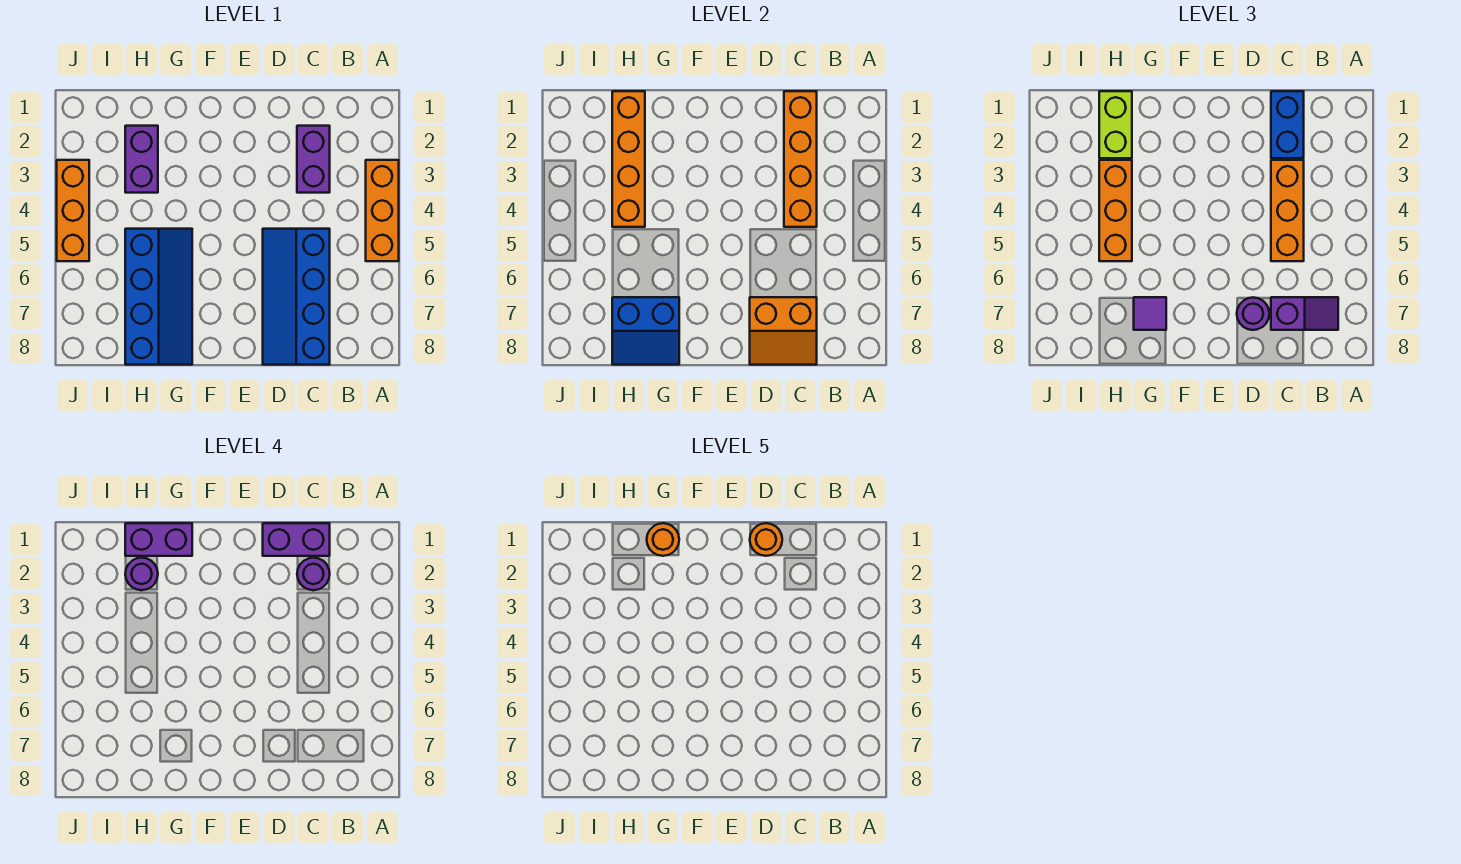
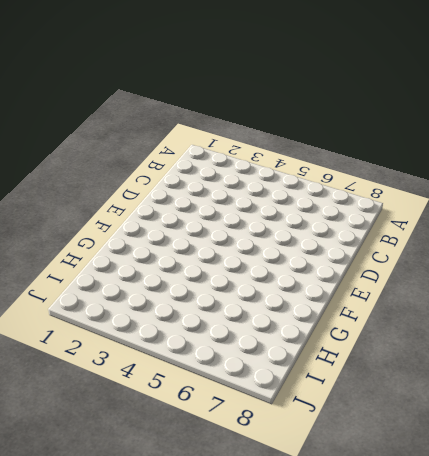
none -> orange 1x3 brick [366,160,399,261]
none -> purple 1x2 brick [297,126,330,193]
none -> blue 2x4 slope [263,229,330,365]

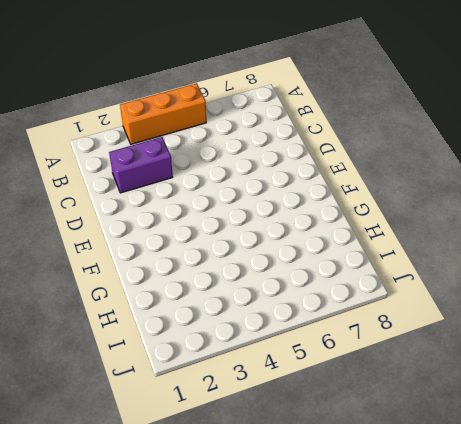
none -> blue 2x4 slope [263,229,330,365]
none -> blue 2x4 slope [125,229,192,365]
none -> purple 1x2 brick [125,126,158,193]

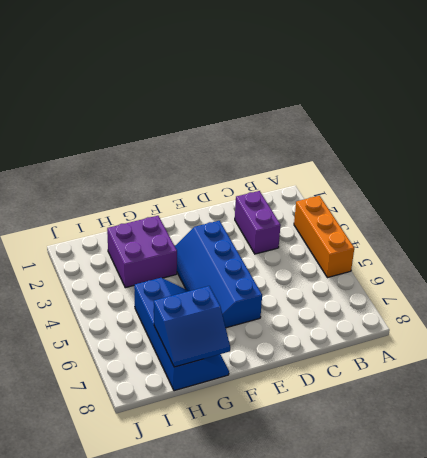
blue 2x4 slope [175,221,262,328] -> blue 2x4 slope moved to [263,229,330,365]
purple 2x2 brick [107,216,177,288] -> purple 1x2 brick [125,126,158,193]
none -> orange 1x3 brick [57,160,89,261]
none -> orange 1x4 brick [784,91,817,227]
none -> orange 2x2 slope [750,297,817,365]

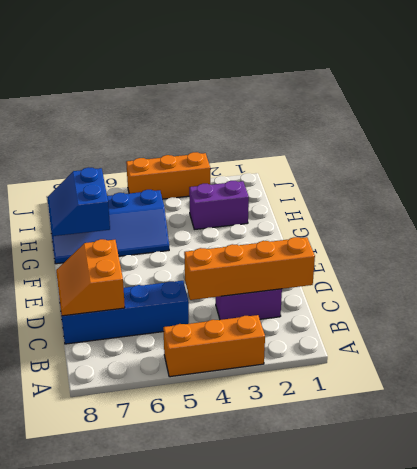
none -> orange 1x4 brick [612,91,645,227]
none -> purple 1x2 slope [1271,297,1338,330]
none -> blue 1x2 brick [1271,91,1304,158]

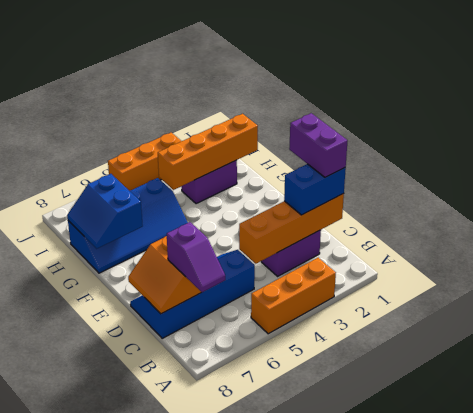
none -> orange 1x3 brick [1271,160,1304,261]
none -> purple 1x1 round brick [1237,297,1269,330]
none -> purple 1x1 tile [1134,297,1166,330]

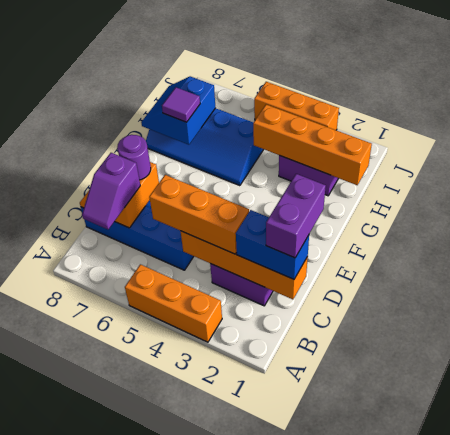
none -> lime 1x2 brick [1099,91,1132,158]
none -> orange 1x3 brick [1099,160,1132,261]
none -> purple 1x1 round brick [297,558,330,590]

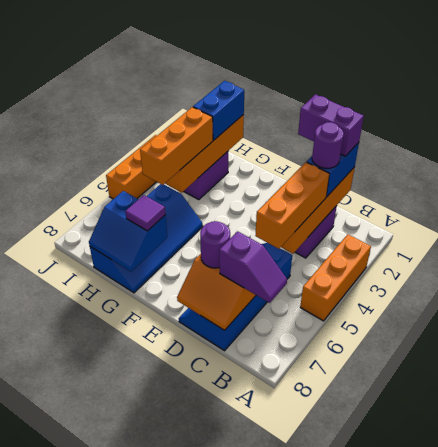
blue 1x2 brick [193,81,244,140] -> lime 1x2 brick [1099,91,1132,158]
none -> purple 1x2 brick [125,523,192,556]
none -> purple 1x1 round brick [125,558,158,590]
none -> orange 1x1 round brick [750,523,782,556]

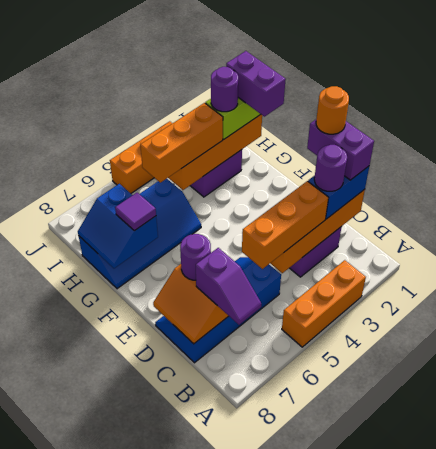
none -> orange 1x1 round brick [647,523,679,556]

